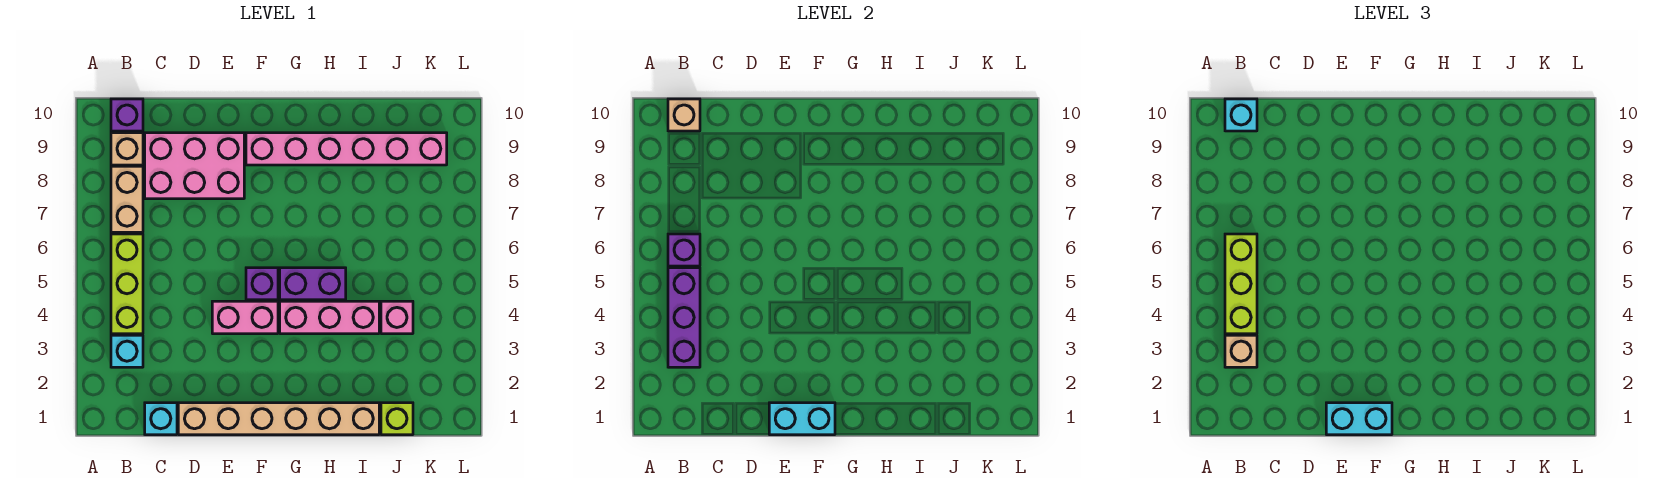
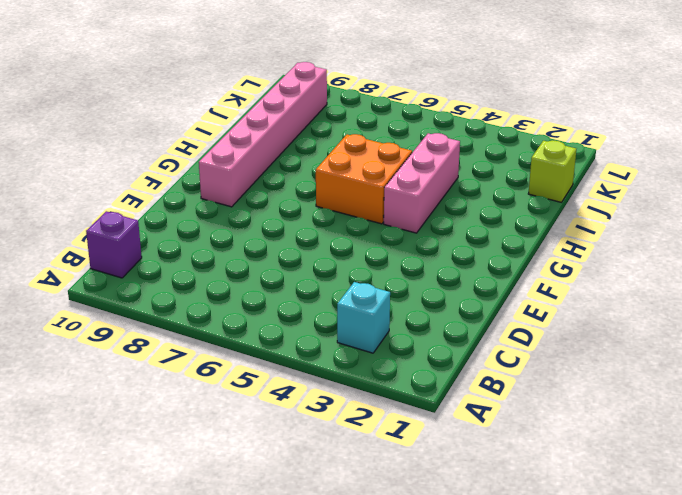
orange 2x2 brick [316,134,412,224] -> purple 1x2 brick [280,268,346,300]
none -> lime 1x3 brick [111,234,143,334]
none -> tan 1x2 brick [111,166,143,232]
none -> tan 1x1 brick [111,133,143,165]

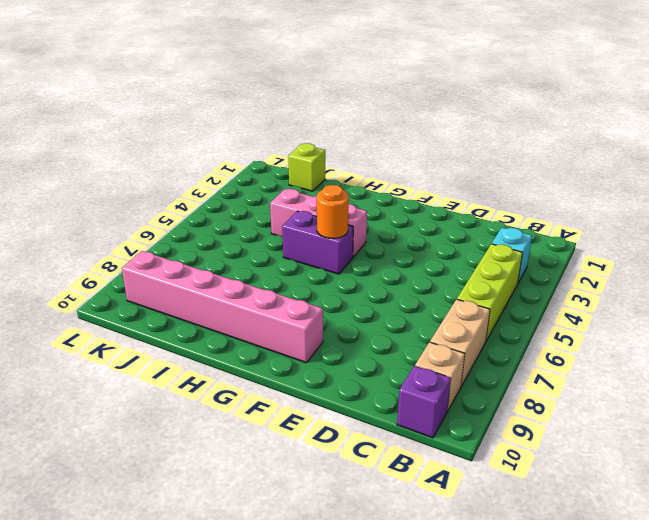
orange 1x1 round brick [317,185,349,238] -> none
none -> cyan 1x1 brick [145,403,177,435]
none -> pink 2x3 brick [145,133,244,199]
none -> tan 1x6 brick [178,403,379,435]

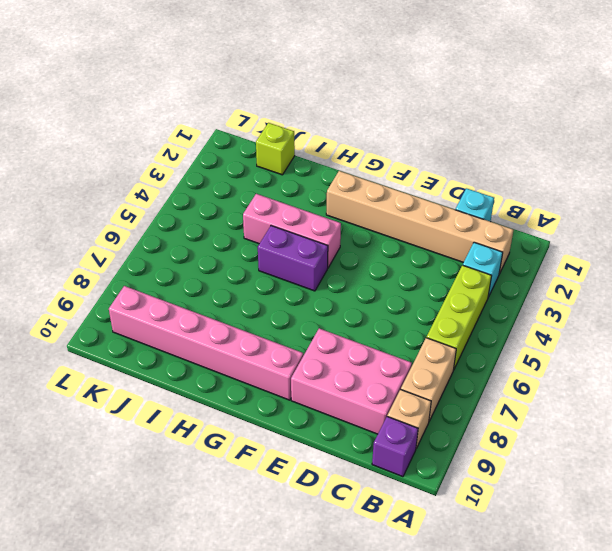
tan 1x6 brick [326,171,513,274] -> tan 1x6 brick moved to [178,403,379,435]
none -> pink 1x2 brick [212,301,278,334]
none -> purple 1x1 brick [246,268,278,300]
none -> pink 1x1 brick [381,301,413,334]

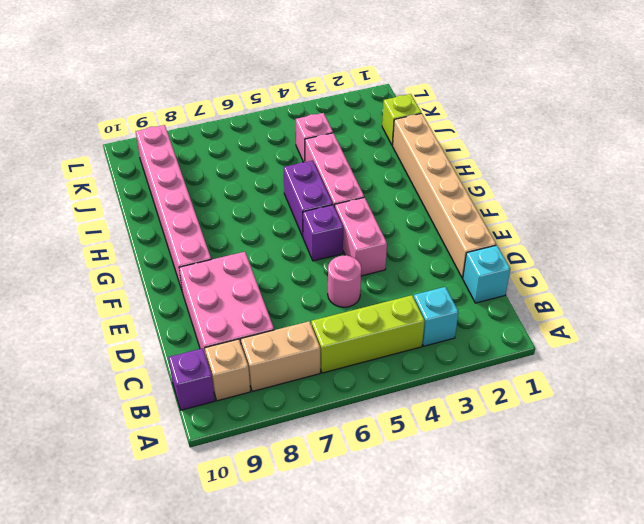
pink 1x1 round brick [328,255,361,307] -> none
none -> purple 1x3 brick [668,268,700,367]
none -> purple 1x1 brick [668,234,700,266]
none -> tan 1x1 brick [668,99,700,131]

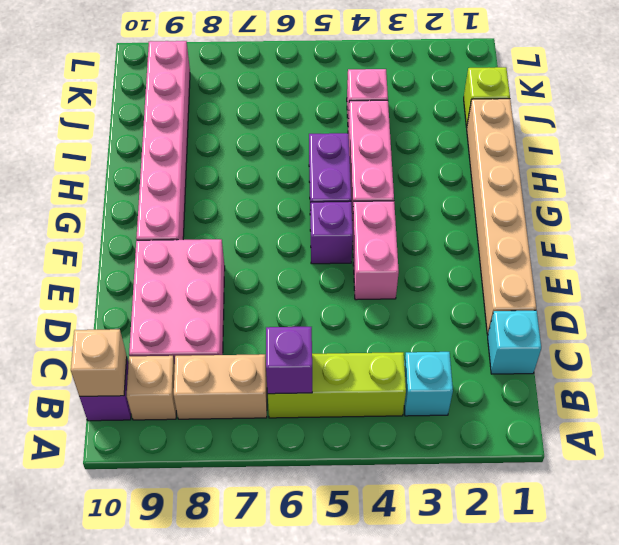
none -> purple 1x3 brick [668,268,700,367]
none -> cyan 1x2 brick [769,403,835,435]
none -> tan 1x1 brick [1225,335,1257,367]

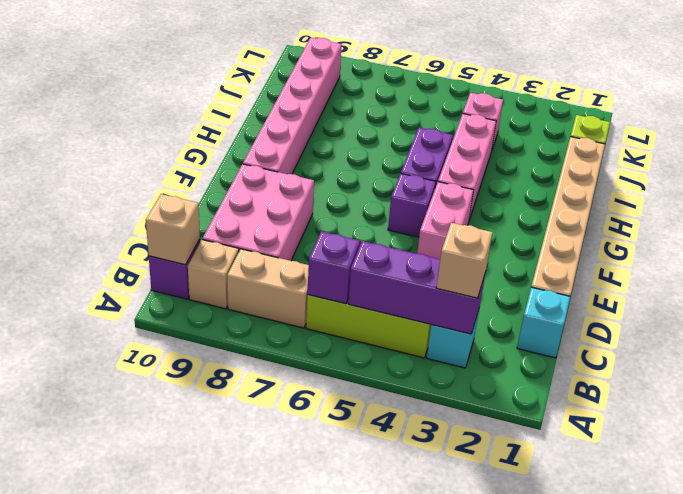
none -> cyan 1x2 brick [769,403,835,435]
none -> lime 1x3 brick [1225,234,1257,334]
none -> cyan 1x1 brick [1225,99,1257,131]

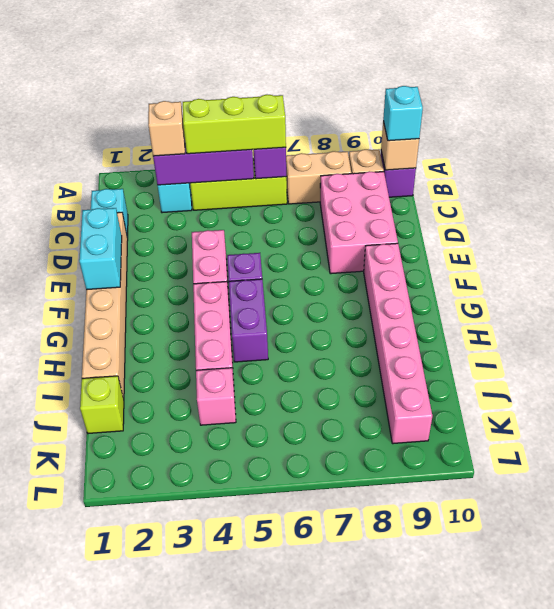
none -> cyan 1x2 brick [1326,403,1392,435]

